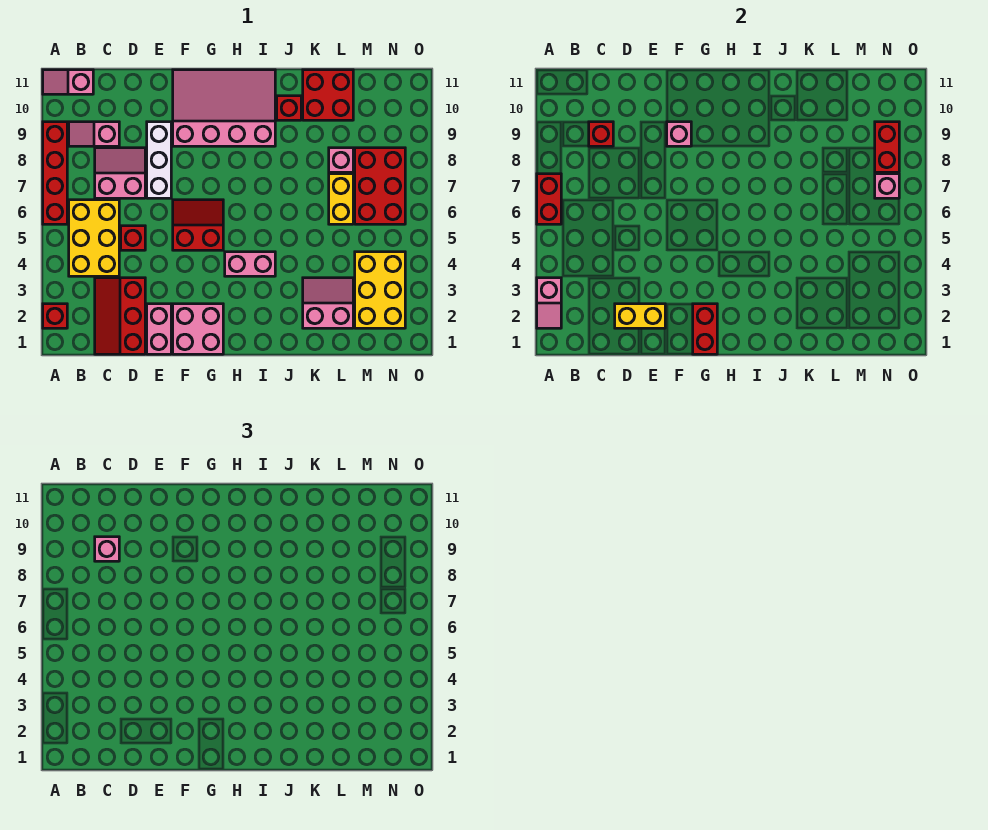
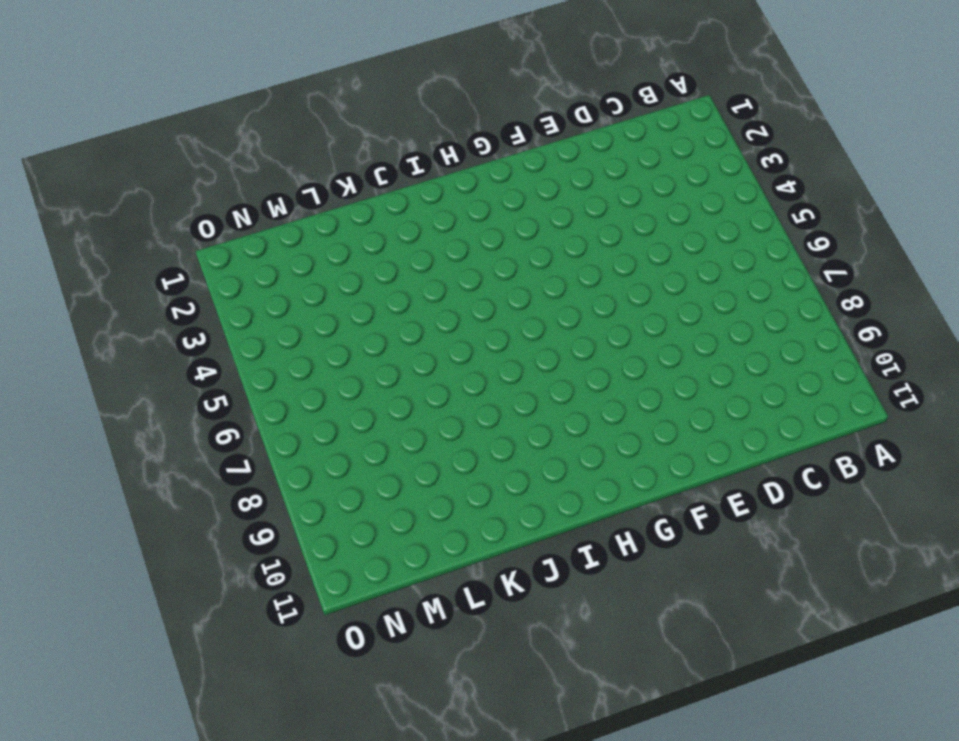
none -> red 1x1 brick [43,304,67,328]
none -> red 1x4 brick [43,122,67,224]
none -> pink 1x2 slope [43,70,93,94]
none -> yellow 2x3 brick [69,200,119,276]

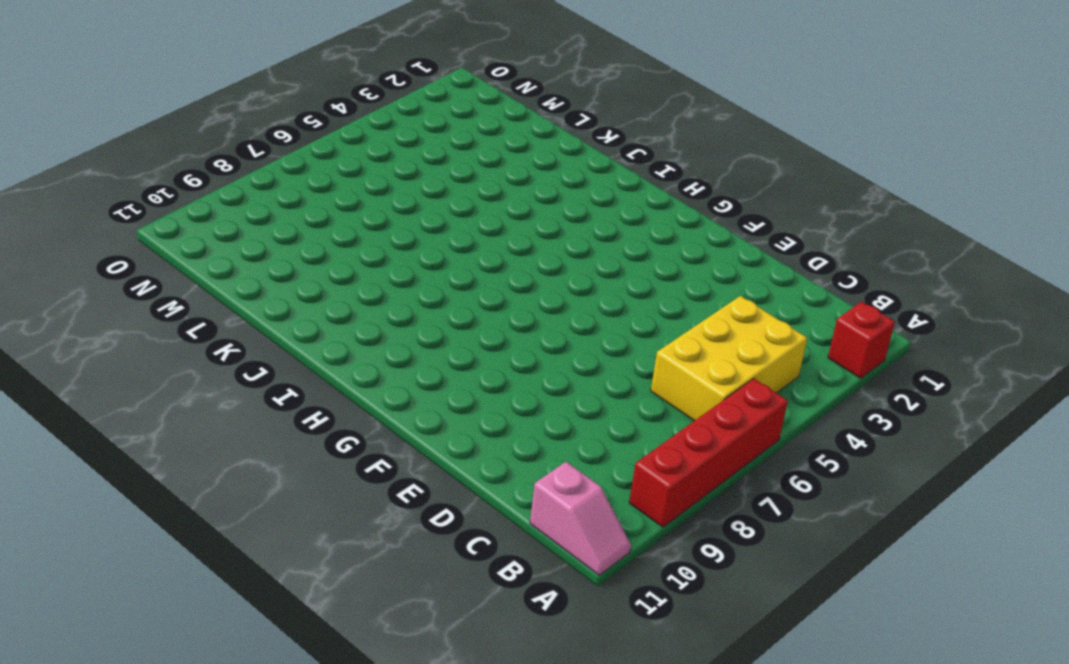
none -> pink 1x2 slope [69,122,119,146]
none -> red 2x3 slope [95,278,145,354]
none -> pink 2x2 slope [95,148,145,198]
none -> red 1x1 brick [121,226,145,250]

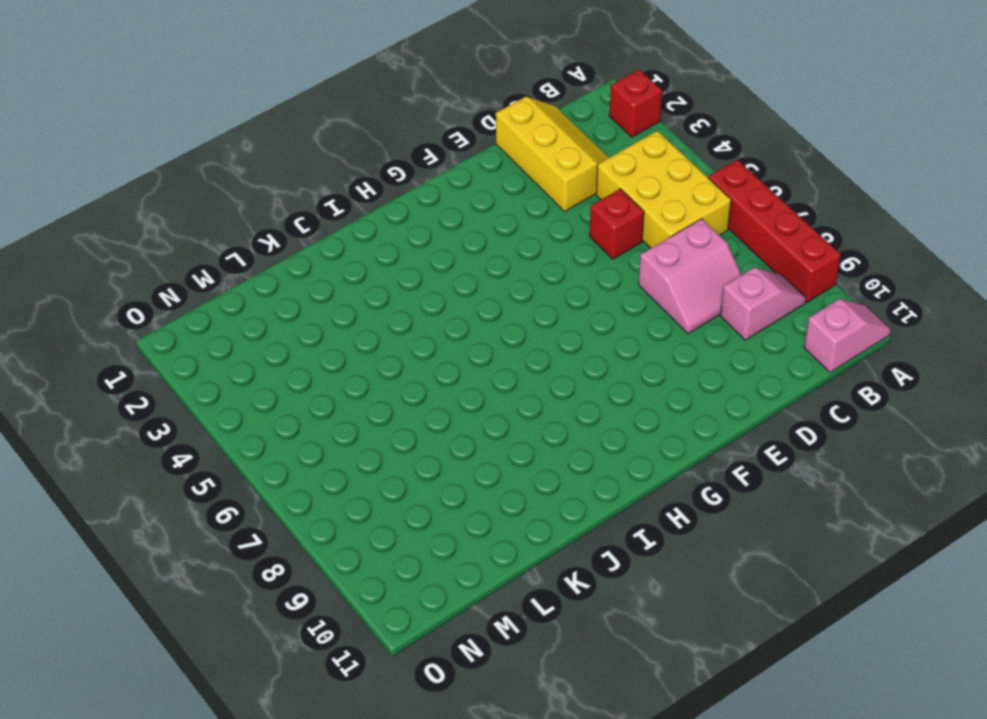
yellow 2x3 slope [496,97,609,212] -> red 2x3 slope [95,278,145,354]
none -> pink 1x2 brick [147,304,171,354]
none -> white 1x3 brick [147,122,171,198]
none -> pink 2x2 brick [173,304,223,354]
none -> red 2x2 slope [173,200,223,250]

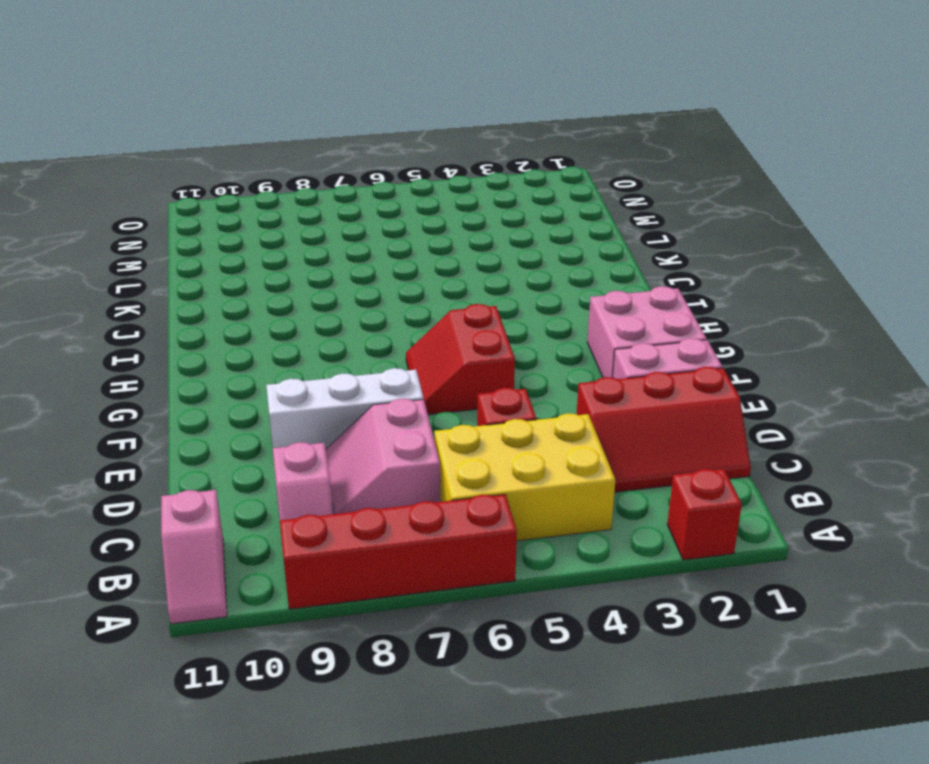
none -> pink 3x4 slope [173,70,275,146]
none -> pink 1x2 brick [225,252,275,276]
none -> red 1x1 brick [277,96,301,120]
none -> pink 2x2 slope [303,278,353,328]

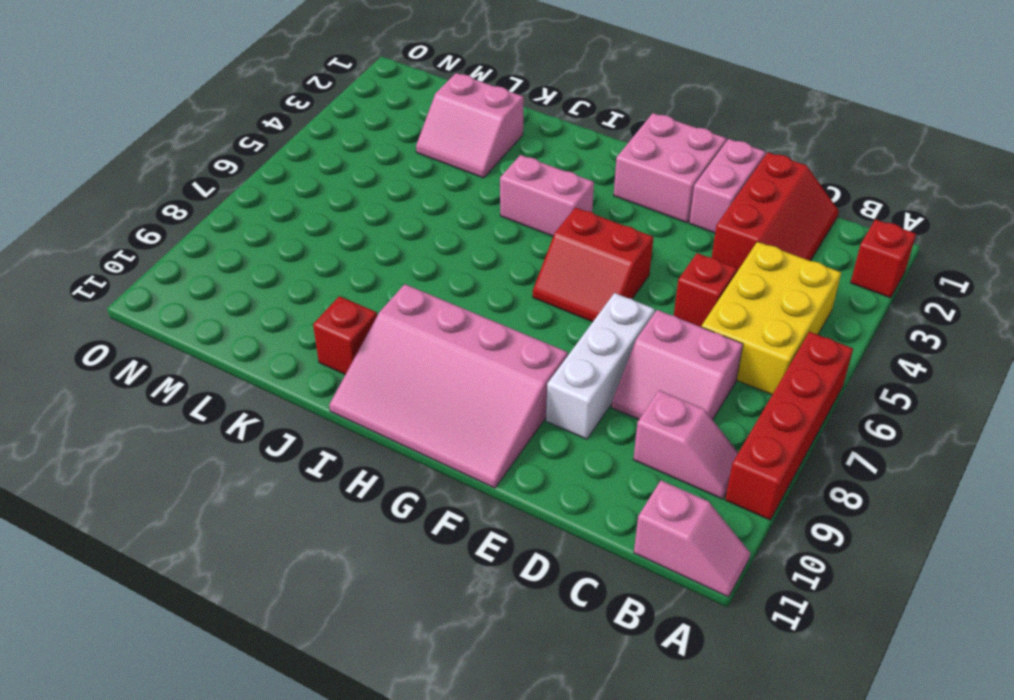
none -> red 2x2 brick [303,70,353,120]
none -> yellow 1x2 brick [329,174,353,224]
none -> pink 1x1 brick [329,148,353,172]
none -> yellow 2x3 brick [355,252,405,328]

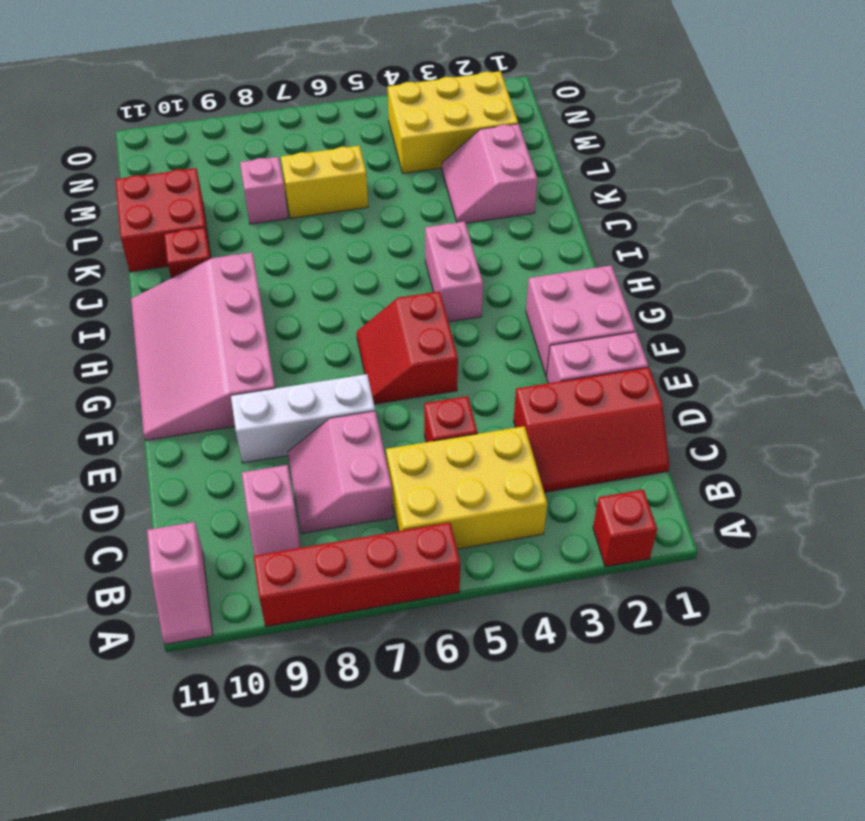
none -> red 2x3 brick [355,148,405,224]
none -> pink 1x2 slope [537,278,561,328]
none -> red 1x2 brick [537,174,561,224]
none -> red 1x1 brick [589,122,613,146]

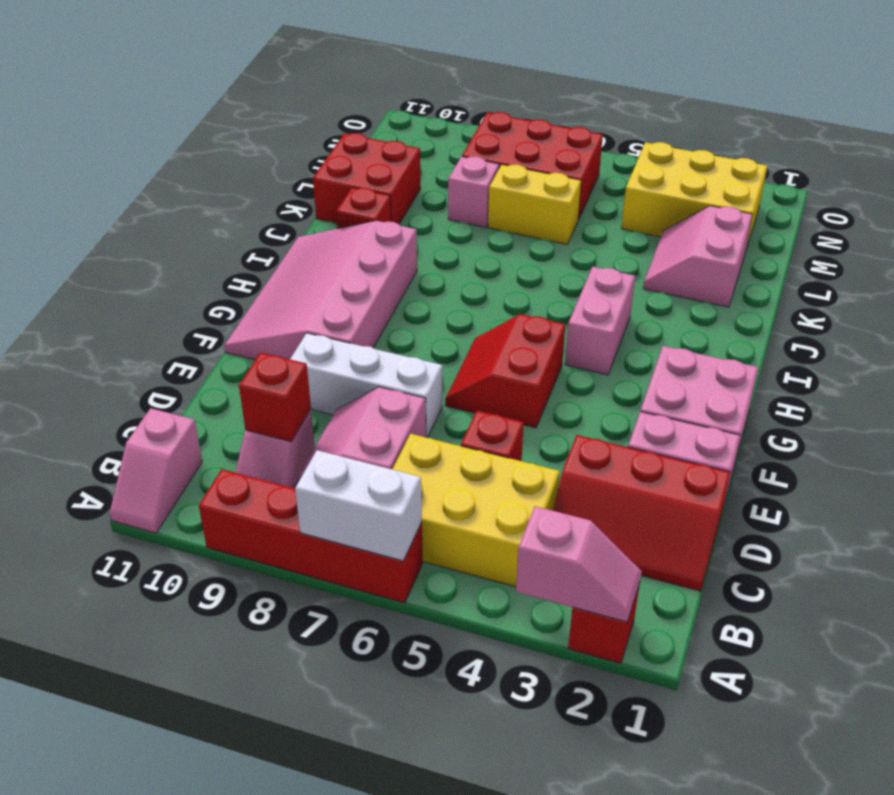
white 1x2 brick [295,450,422,561] -> red 1x2 brick [537,174,561,224]
none -> yellow 1x2 brick [615,304,665,328]
none -> pink 1x1 brick [667,122,691,146]
none -> red 1x2 brick [693,304,717,354]
none -> pink 1x1 brick [875,174,899,198]

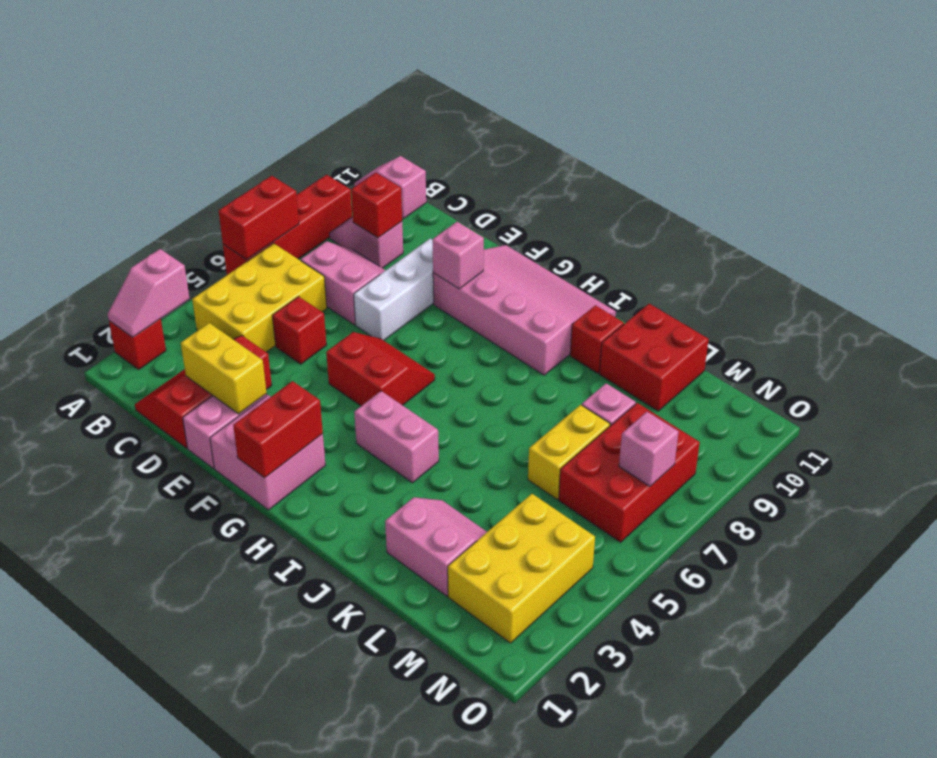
none -> red 1x2 brick [875,122,899,172]
none -> pink 1x1 brick [95,537,119,561]

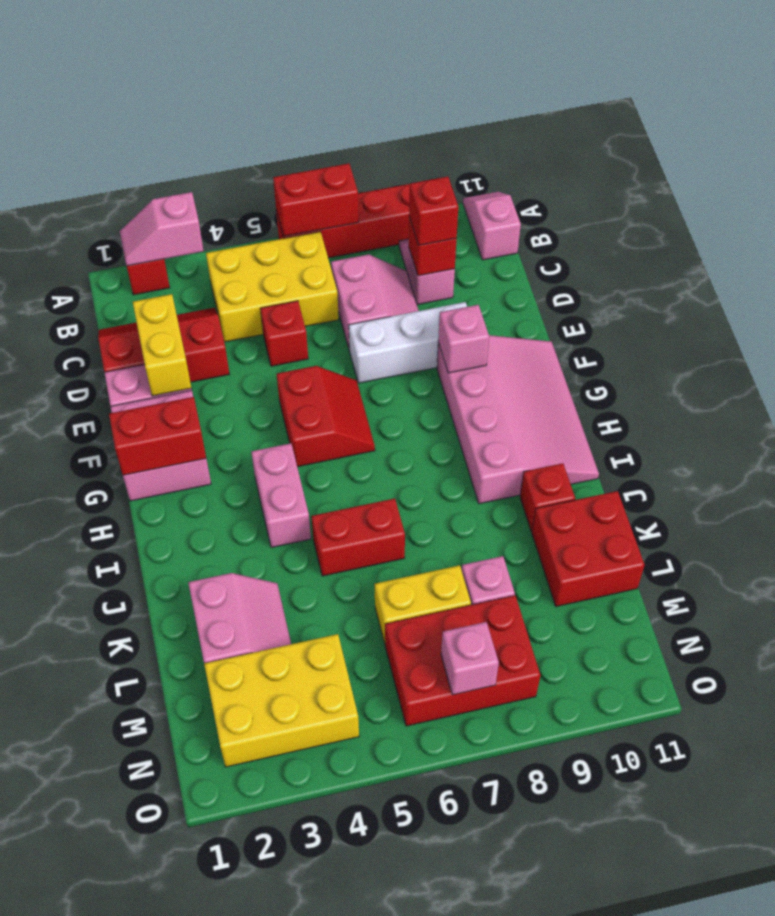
red 1x1 brick [409,177,458,245] -> pink 1x1 brick [95,537,119,561]
red 1x2 brick [311,499,405,576] -> red 1x2 brick moved to [875,122,899,172]

